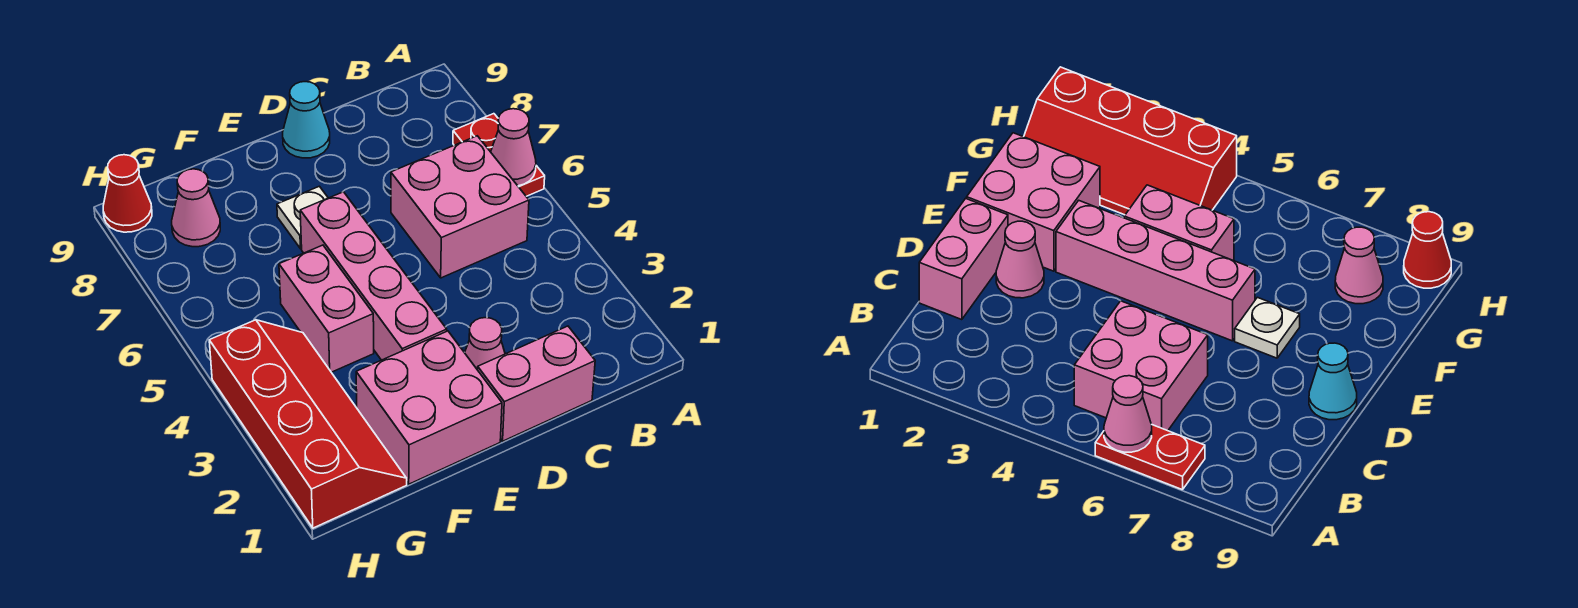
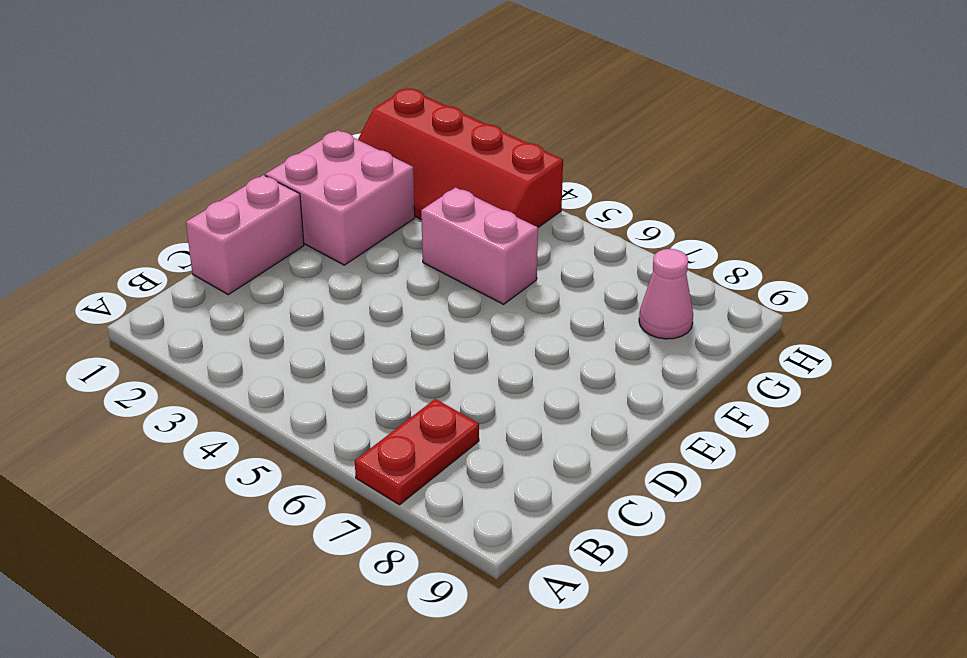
red 1x2 plate [355,399,479,505] -> red 1x2 plate turned to [453,114,545,196]
none -> pink 2x2 brick [391,136,529,278]
none -> pink 1x1 cone [464,318,505,370]
none -> cyan 1x1 cone [283,82,330,158]

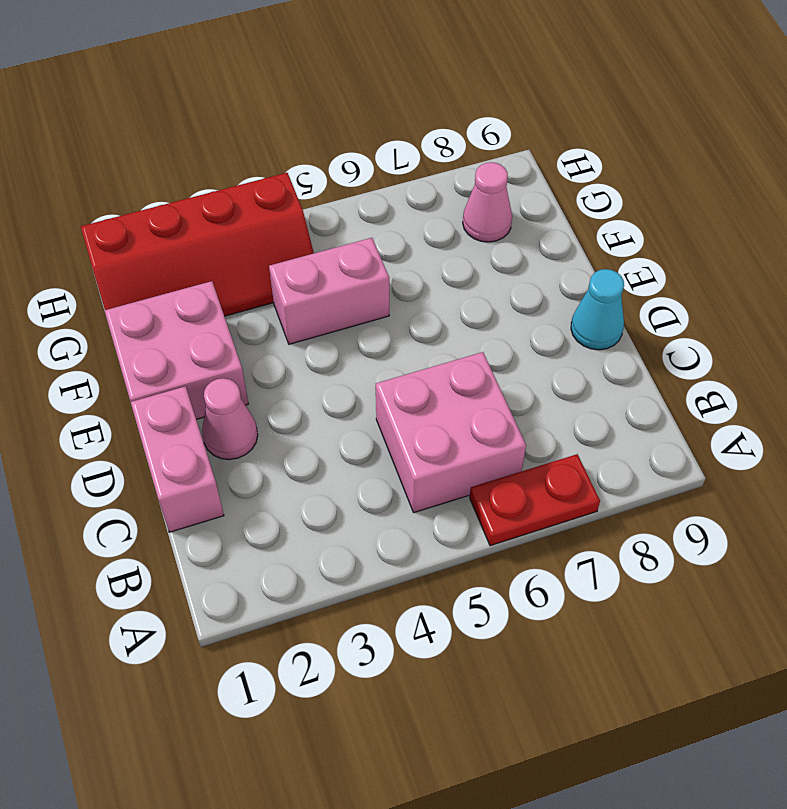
none -> pink 1x4 brick [300,192,447,360]
none -> white 1x1 plate [277,186,328,249]
none -> red 1x1 cone [103,155,152,232]

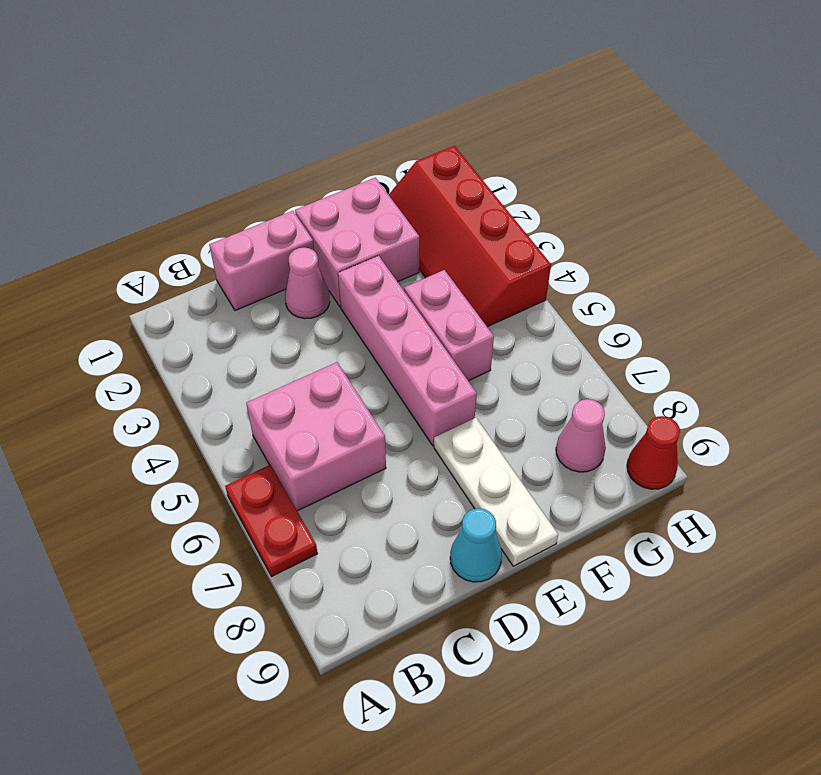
white 1x3 plate [434,418,558,566] -> white 1x1 plate [277,186,328,249]
none -> pink 1x1 cone [491,109,536,186]

